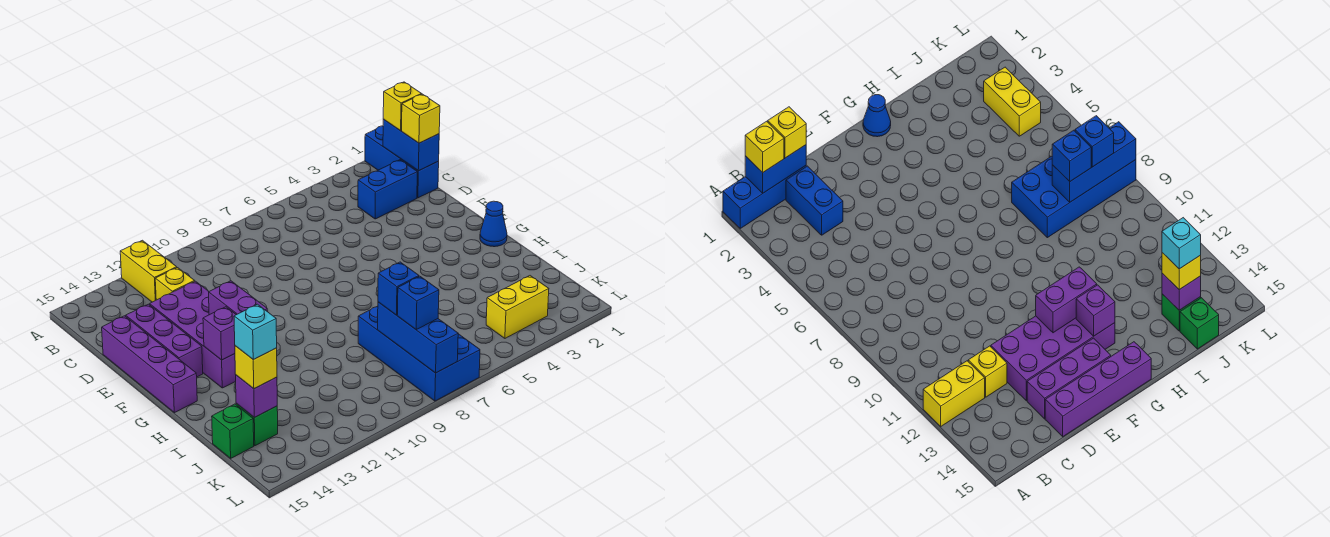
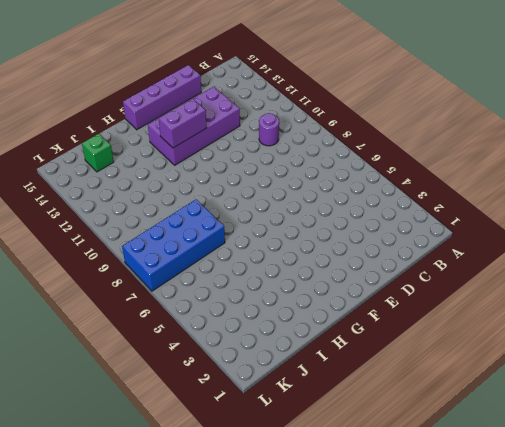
purple 1x1 round brick [259,113,279,146] -> none
none -> blue 1x3 brick [365,126,439,198]
none -> yellow 1x2 brick [120,240,177,302]
none -> blue 1x2 brick [358,160,417,219]

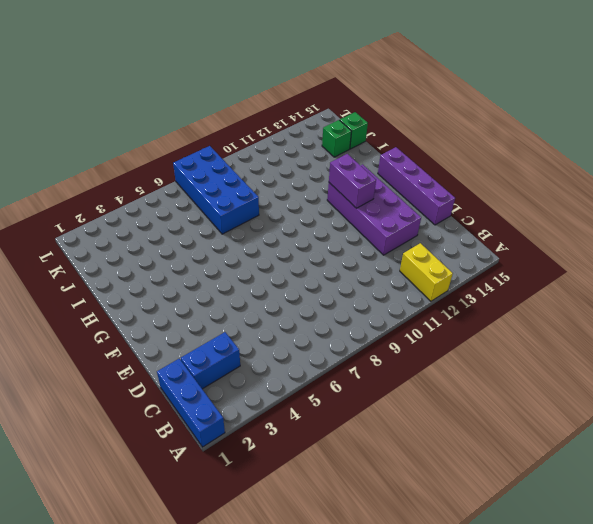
none -> yellow 1x1 brick [155,268,195,300]
none -> purple 1x3 brick [126,304,203,377]
none -> blue 1x1 cone [480,201,507,247]

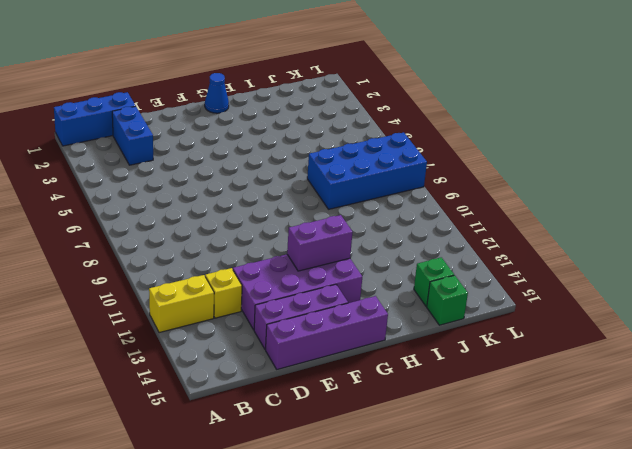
none -> yellow 1x2 brick [486,276,549,338]
none -> blue 1x2 brick [383,119,439,171]
none -> purple 1x1 brick [203,307,236,360]

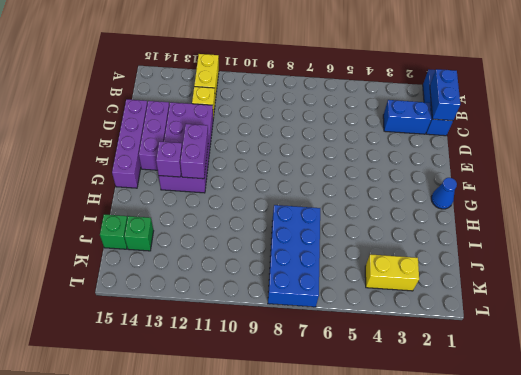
none -> blue 1x3 brick [378,302,458,373]
none -> purple 1x1 brick [236,375,277,418]
none -> yellow 1x1 brick [383,82,421,131]

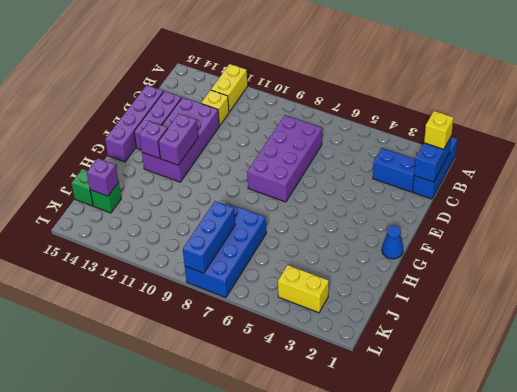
purple 2x4 brick [247,115,322,202] -> none
none -> yellow 1x1 brick [402,94,440,143]
none -> blue 1x1 brick [378,262,419,315]
none -> yellow 1x1 brick [235,346,277,389]

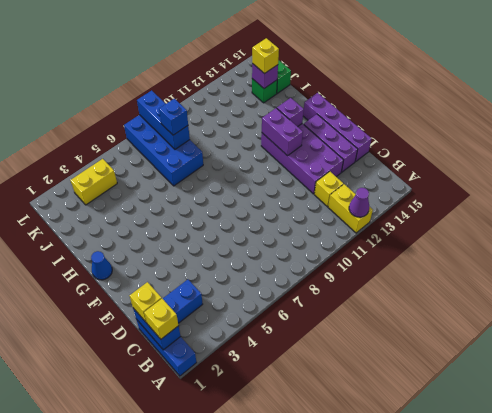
purple 1x1 cone [349,188,369,217] -> none
none -> blue 1x1 brick [397,276,439,329]
none -> cyan 1x1 brick [234,304,277,360]

